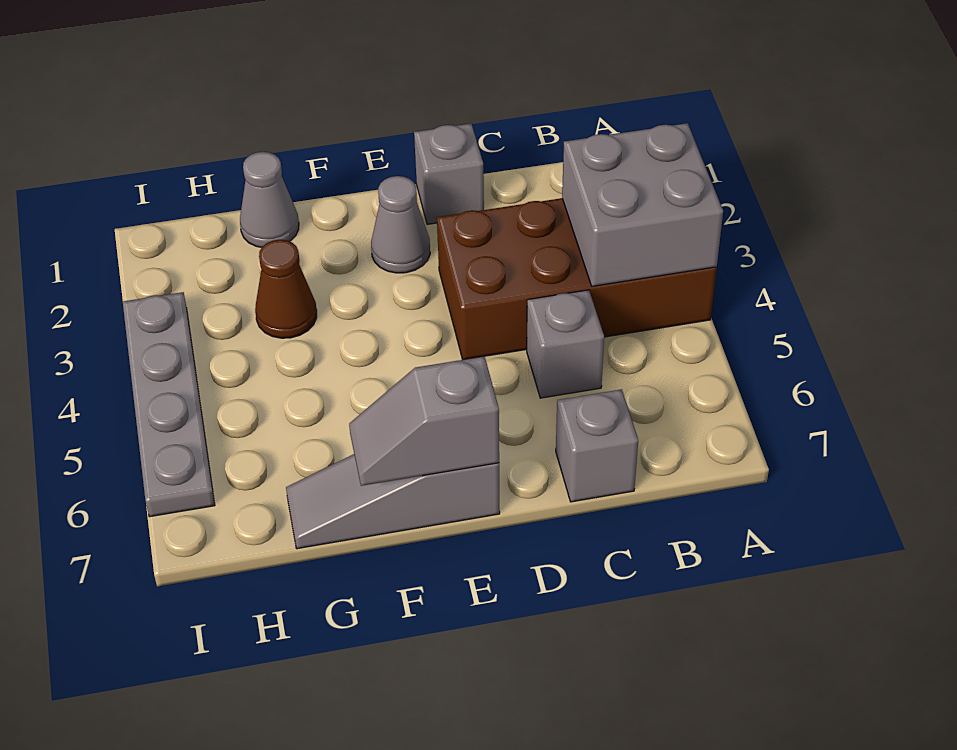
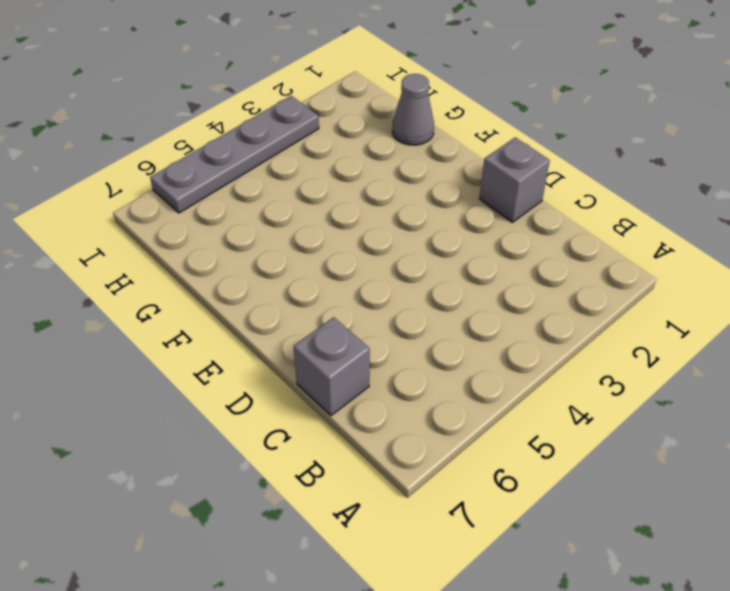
none -> brown 2x4 brick [437,198,717,360]
none -> grey 1x1 brick [527,290,604,398]

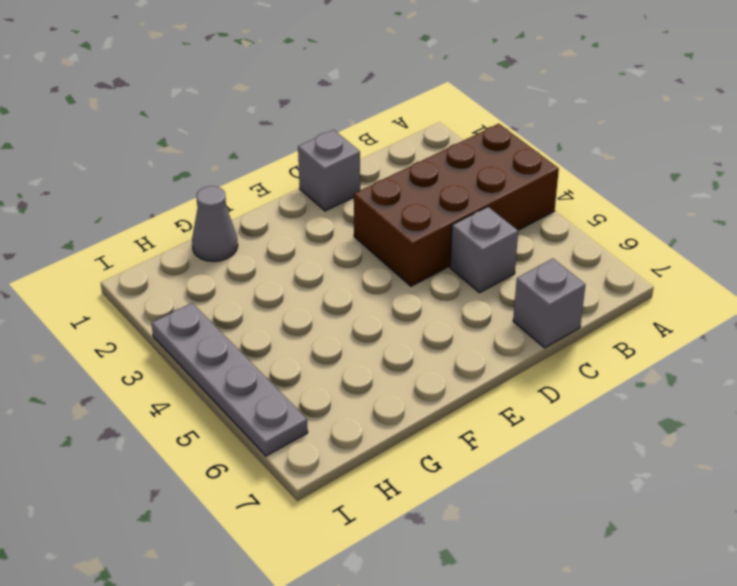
none -> grey 1x1 cone [371,176,430,273]
none -> grey 1x3 slope [286,454,500,549]

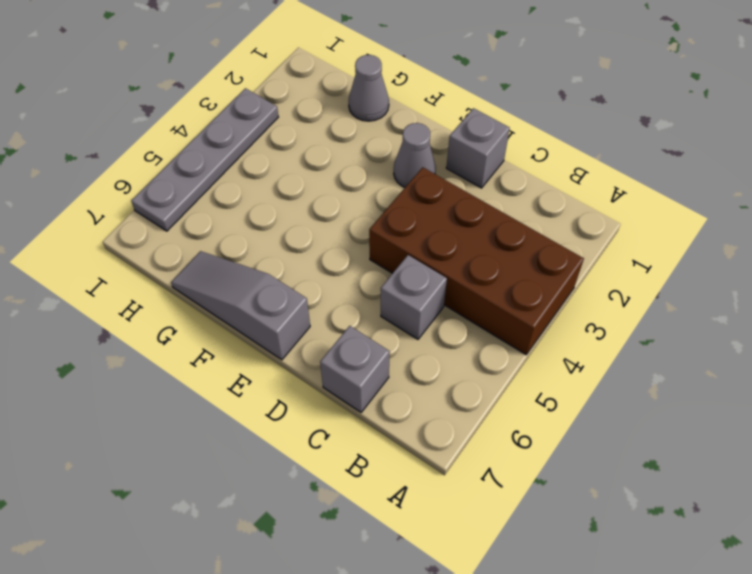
none -> brown 1x1 cone [255,240,317,338]
none -> grey 2x2 brick [562,123,723,286]

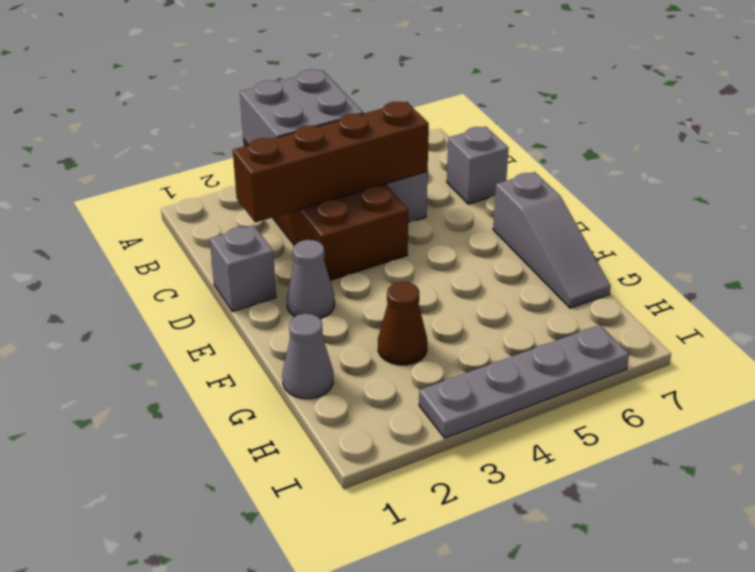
brown 1x4 brick [233,102,429,223] -> none
none -> grey 1x2 slope [349,356,499,486]

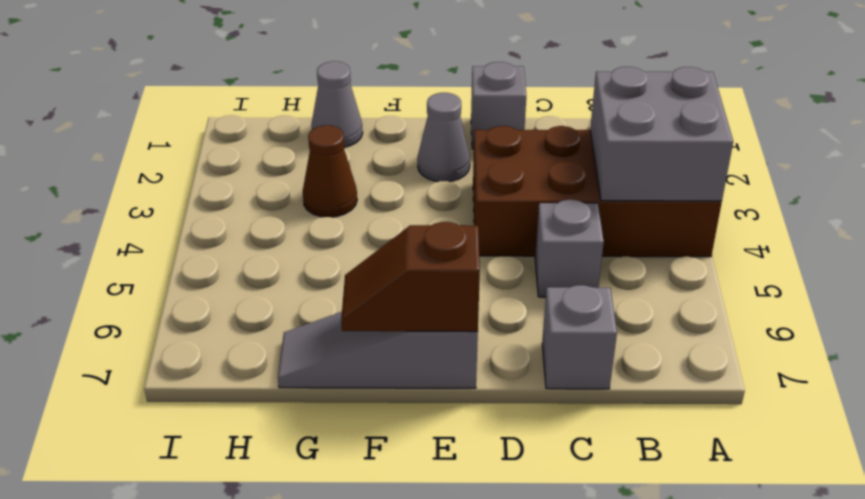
brown 1x2 slope [341,222,480,332] -> grey 1x2 slope [349,356,499,486]
none -> grey 1x4 plate [123,292,215,517]

